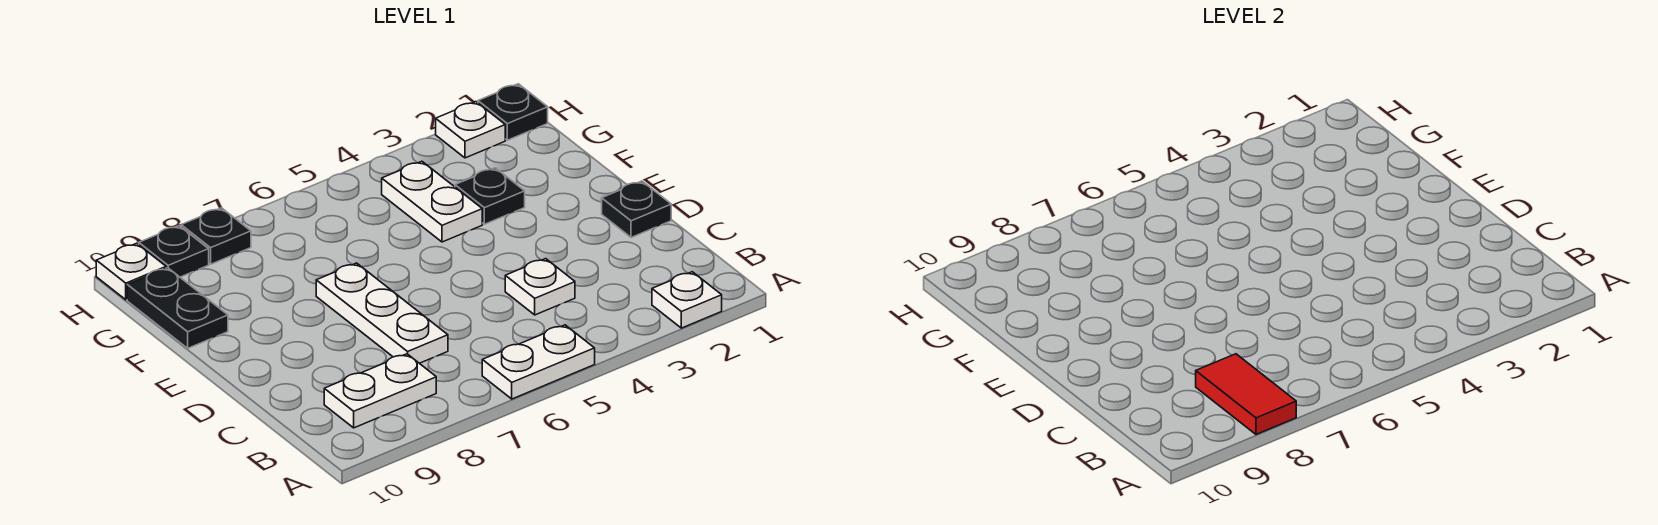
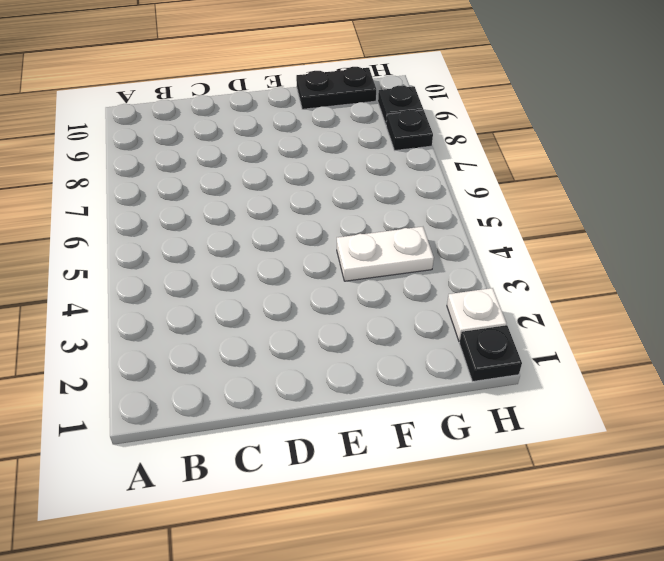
none -> white 1x1 plate [652,272,722,328]
none -> white 1x2 plate [482,325,595,399]
none -> white 1x2 plate [324,354,436,428]

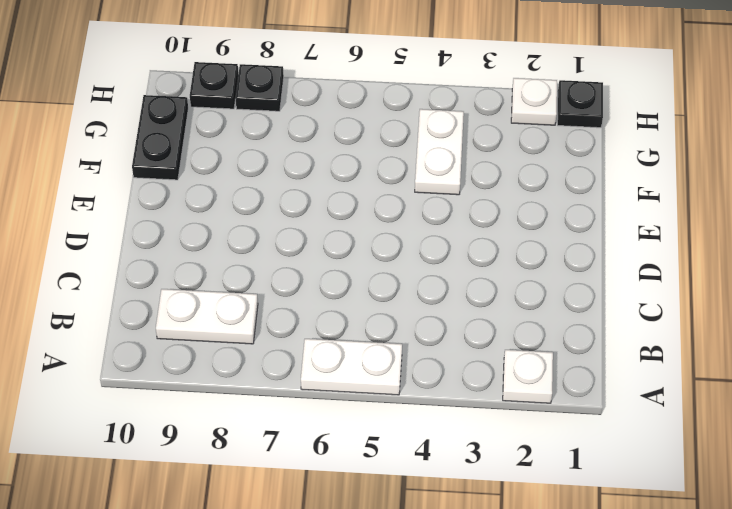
none -> white 1x1 plate [505,259,575,315]
none -> white 1x3 plate [316,263,448,363]
none -> black 1x1 plate [602,181,671,237]

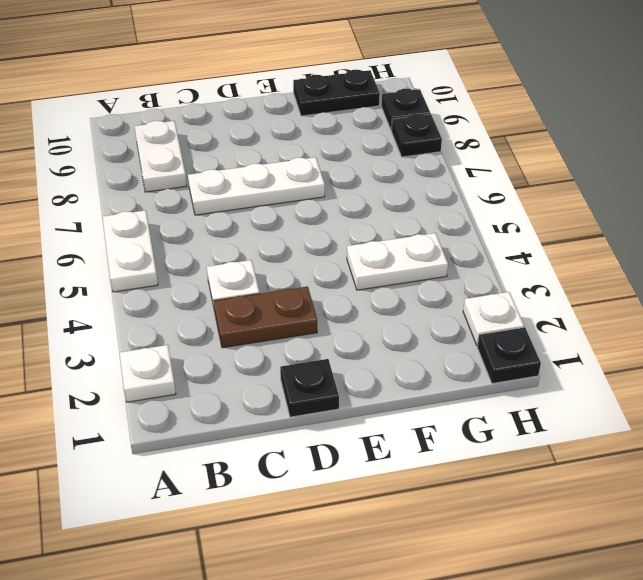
brown 1x2 plate [214,286,317,348] -> none
none -> black 1x1 plate [455,168,525,224]
none -> white 1x1 plate [96,243,166,300]
none -> red 1x2 tile [1196,354,1296,434]

